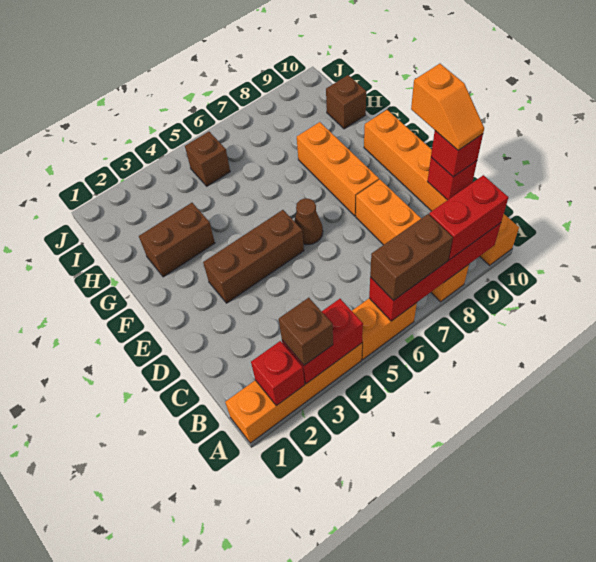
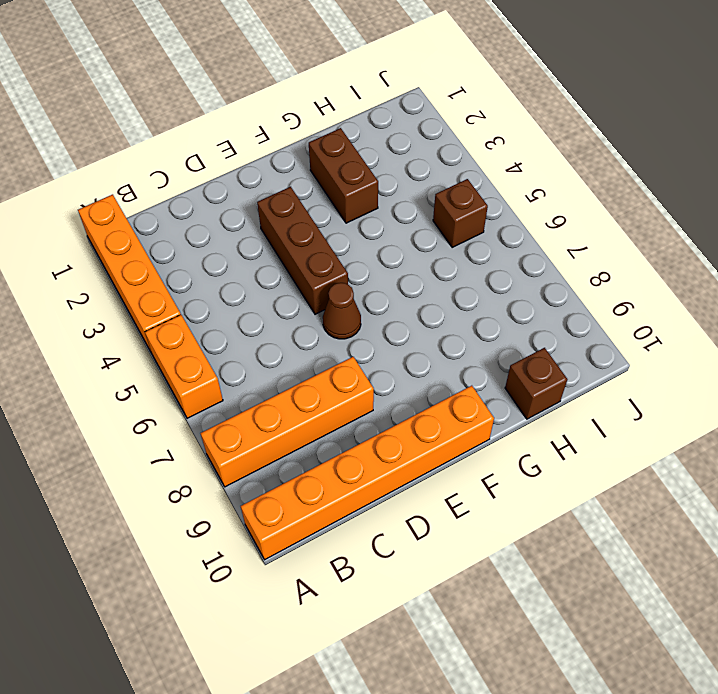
none -> orange 1x3 brick [297,122,379,216]
none -> red 1x1 brick [251,341,305,406]
none -> red 1x2 brick [282,299,363,384]

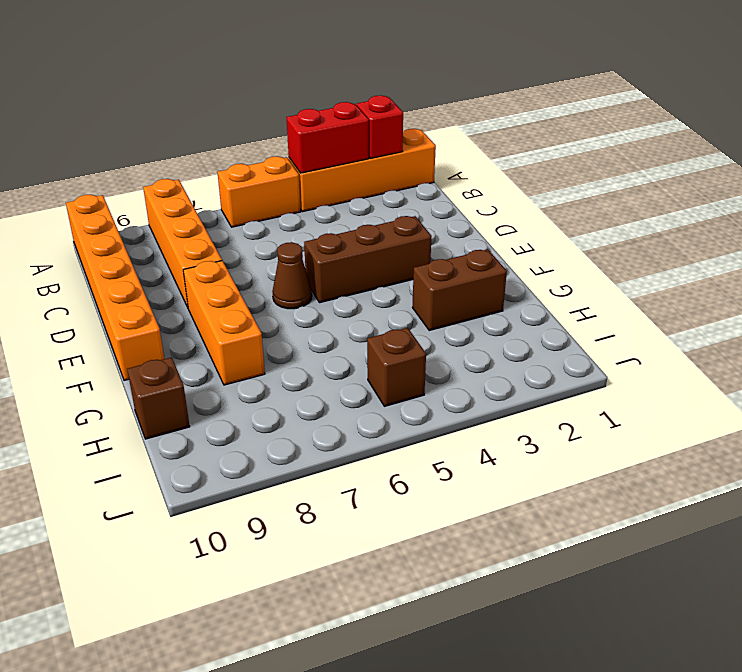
none -> red 1x4 brick [369,223,501,321]
none -> red 1x1 brick [427,157,477,200]
none -> brown 1x1 brick [279,298,333,365]

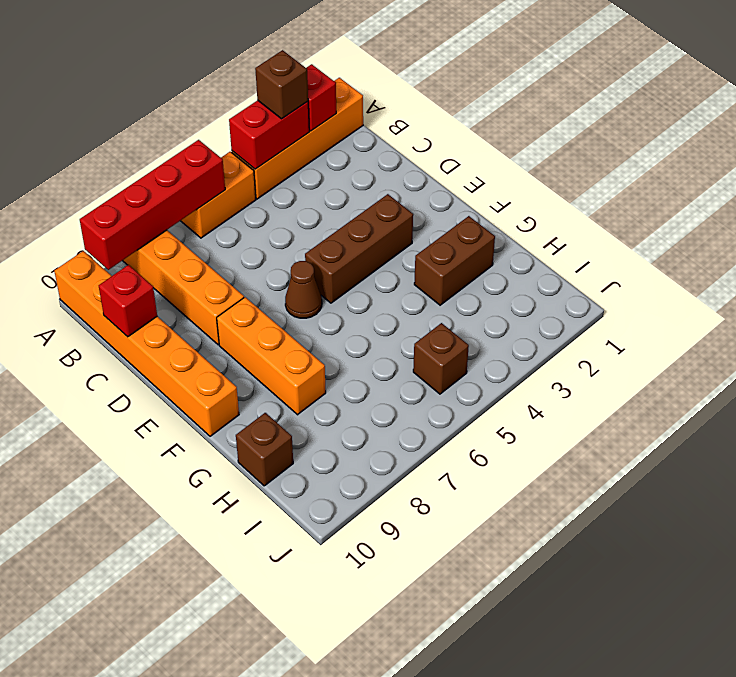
none -> brown 1x2 brick [370,214,453,301]
none -> red 1x2 brick [429,175,508,260]
none -> red 1x1 brick [431,131,483,177]

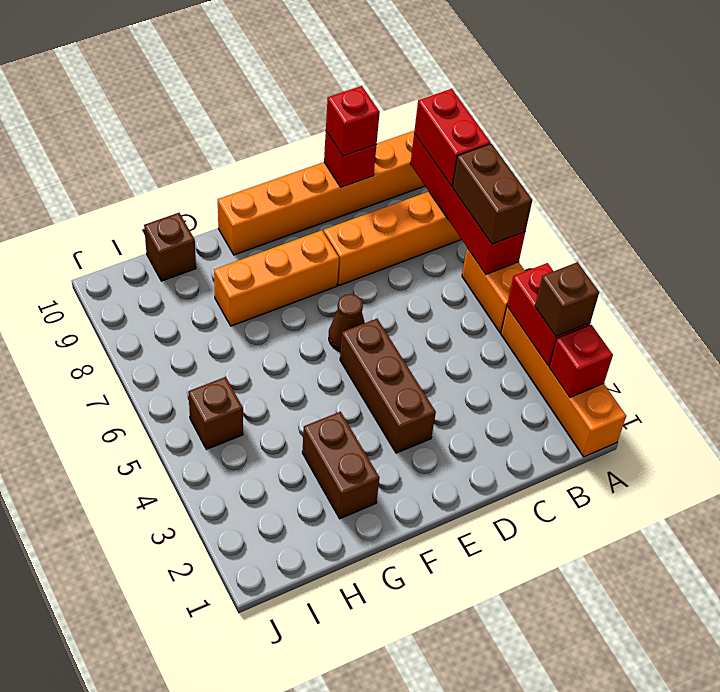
none -> orange 1x2 slope [411,64,484,150]

